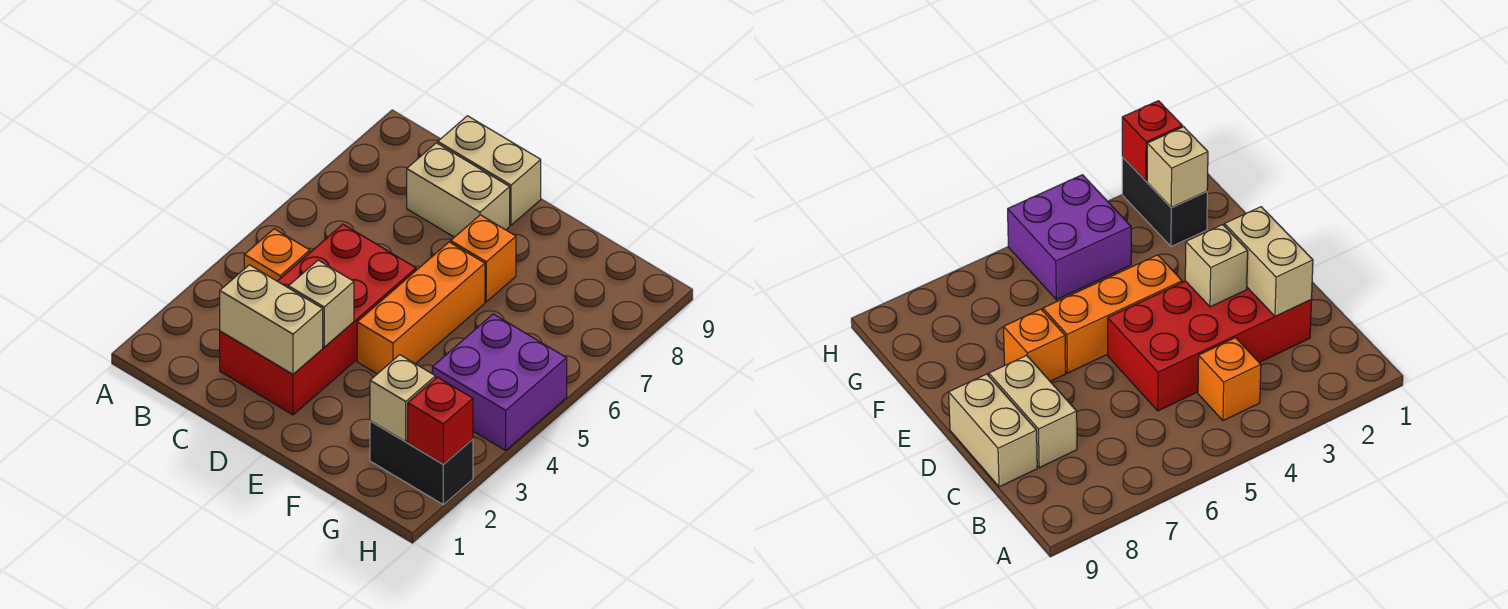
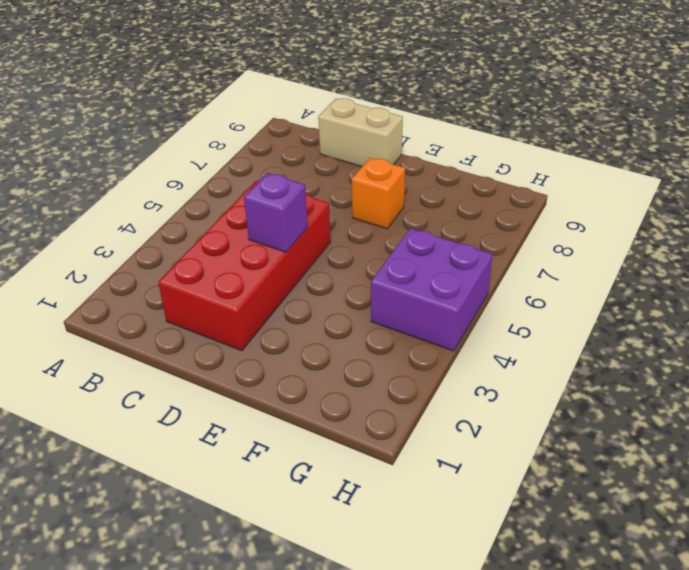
purple 1x1 brick [244,173,308,252] -> none
none -> orange 1x1 brick [244,229,310,281]
none -> tan 1x2 brick [407,143,510,237]
none -> orange 1x3 brick [357,242,485,374]

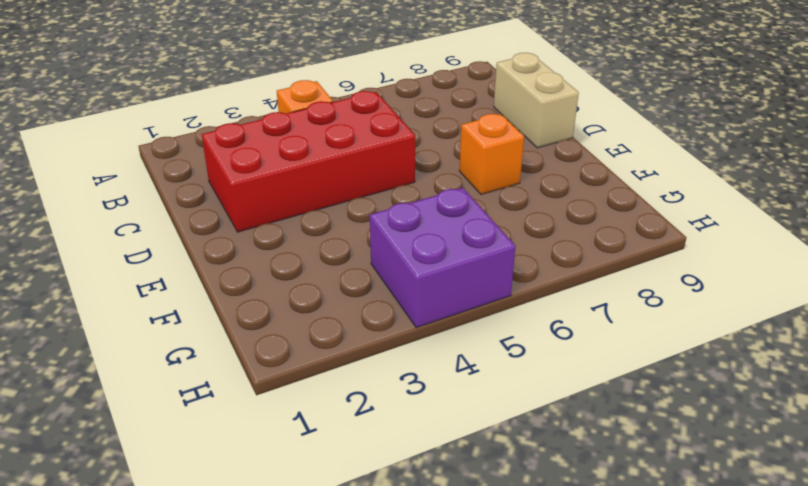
none -> tan 1x2 brick [407,143,510,237]
none -> orange 1x3 brick [357,242,485,374]
none -> black 1x2 brick [370,421,473,505]

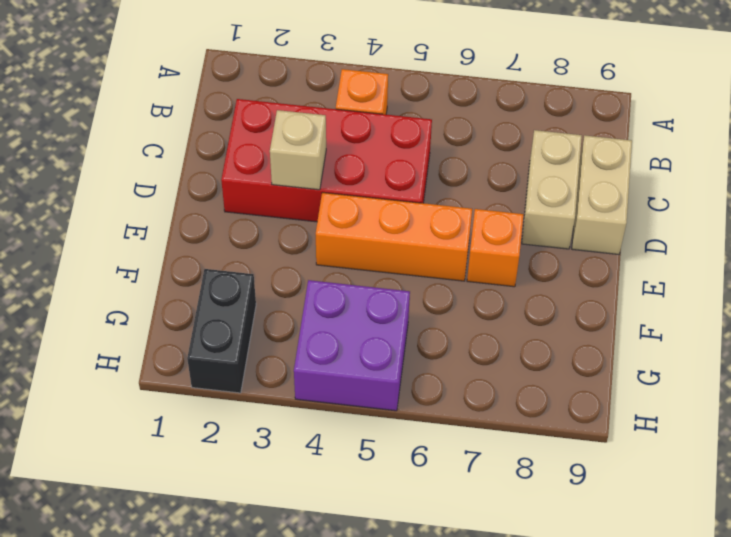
none -> tan 1x2 brick [220,265,323,374]
none -> tan 1x1 brick [370,355,435,442]
none -> red 1x1 brick [408,377,473,464]

